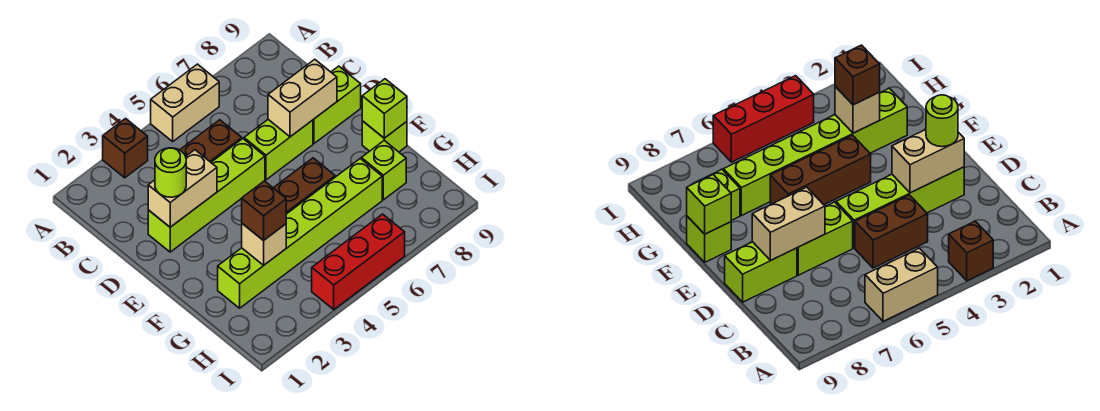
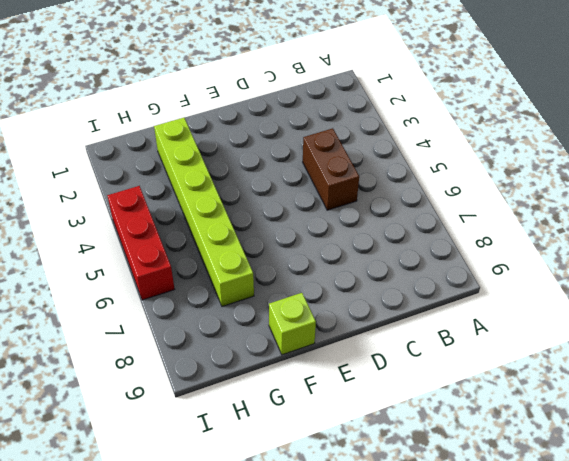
none -> brown 1x1 brick [103,119,148,178]
none -> tan 1x2 brick [151,64,219,141]
none -> lime 1x4 brick [148,139,265,252]

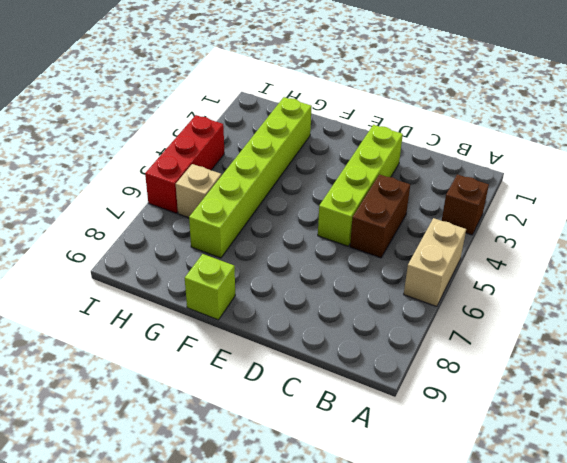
tan 1x1 brick [176,164,221,218] -> tan 1x1 brick moved to [242,224,286,265]
none -> lime 1x2 brick [244,120,313,180]
none -> lime 1x2 brick [313,66,361,143]
none -> brown 1x3 brick [274,158,335,214]

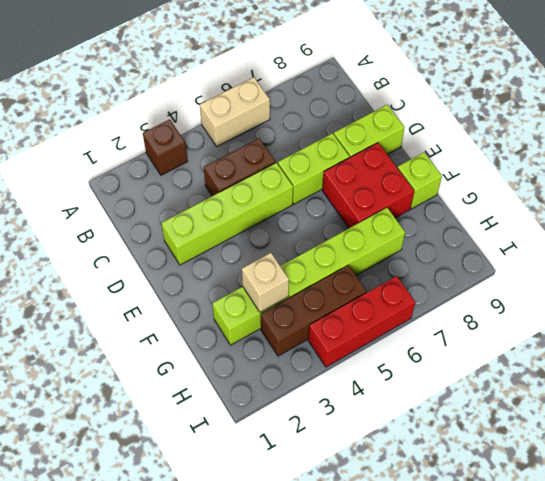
red 2x2 brick [322,143,414,228] -> none
brown 1x3 brick [261,265,367,356] -> brown 1x3 brick moved to [274,158,335,214]
none -> lime 1x1 brick [361,141,406,200]
none -> tan 1x2 brick [148,150,217,227]
none -> tan 1x2 brick [268,59,337,137]

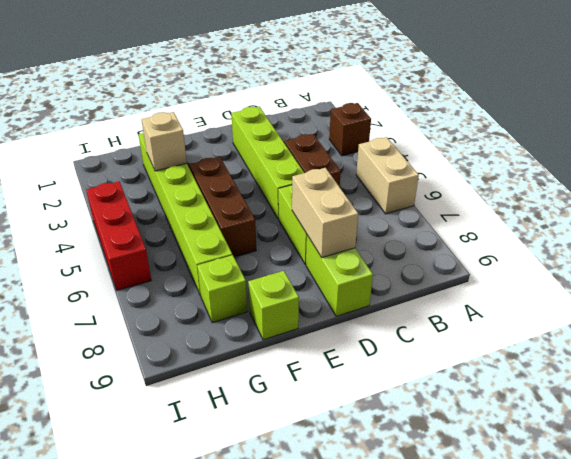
none -> tan 1x2 brick [148,150,217,227]
none -> lime 1x1 brick [362,79,407,138]
none -> lime 1x1 round brick [155,148,186,197]

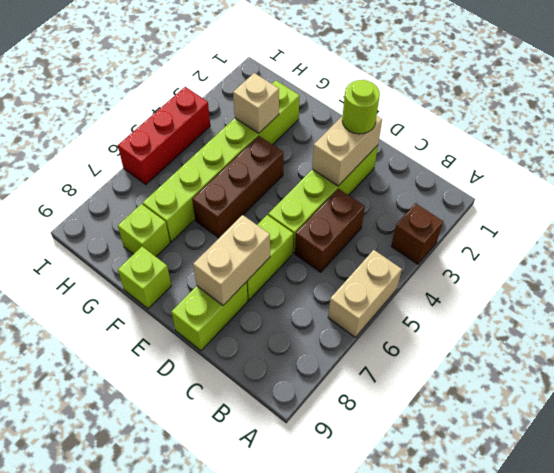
none -> lime 1x1 brick [362,79,407,138]
none -> brown 1x1 brick [242,181,286,241]

